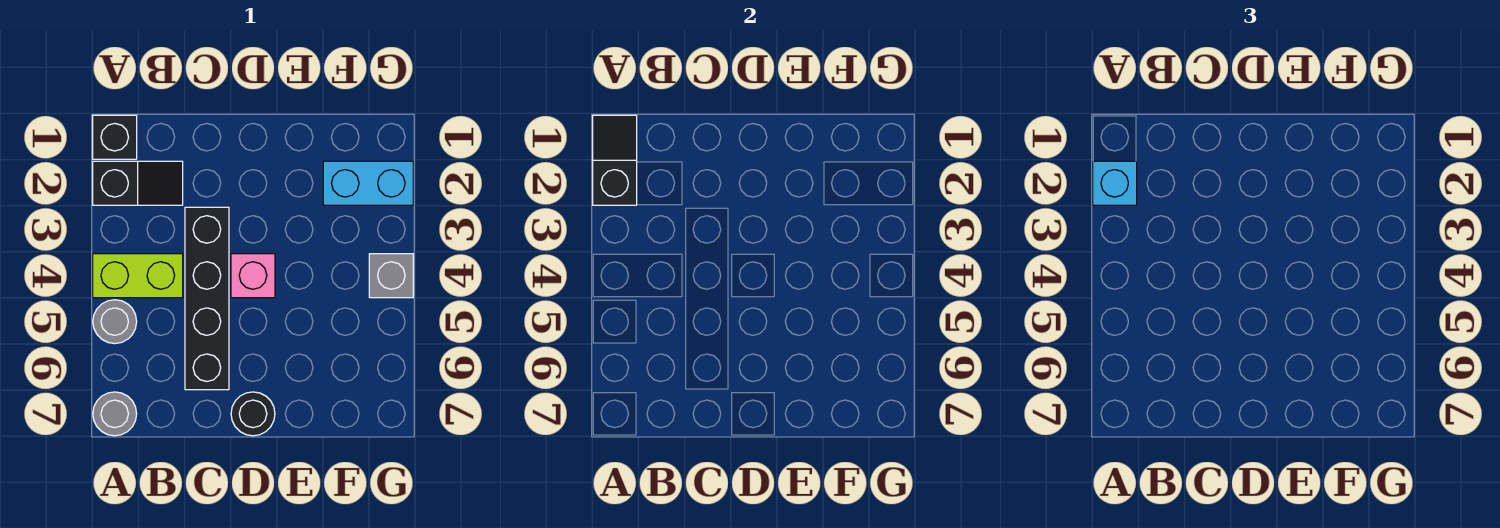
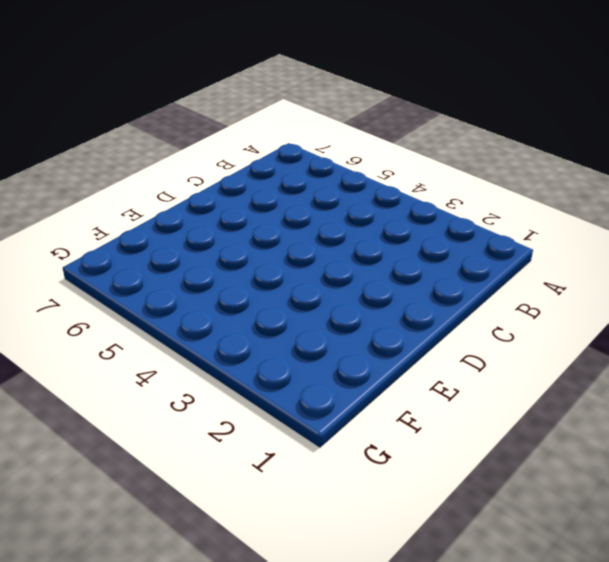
none -> black 1x1 brick [93,115,137,159]
none -> black 1x2 slope [93,161,183,205]
none -> lime 1x2 brick [93,254,183,298]

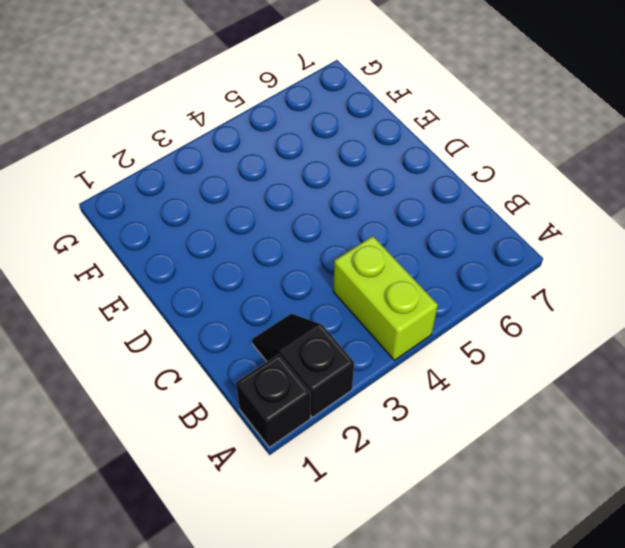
none -> grey 1x1 round brick [93,300,137,344]
none -> grey 1x1 round brick [93,392,137,436]
none -> black 1x4 brick [185,207,229,390]

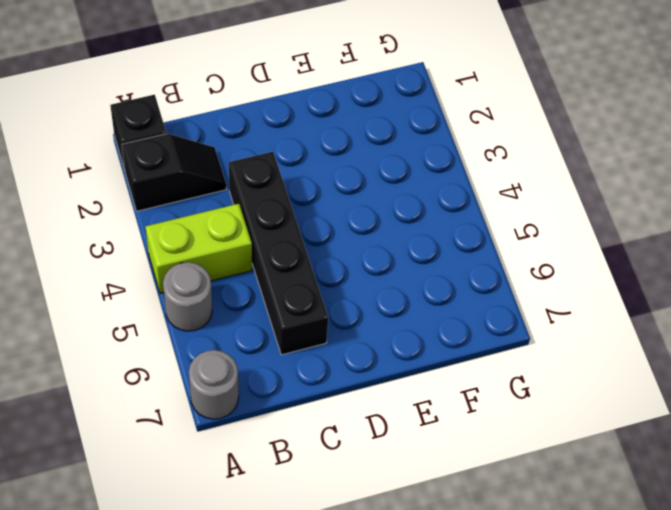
none -> pink 1x1 brick [231,254,275,298]
none -> black 1x1 round brick [231,392,275,436]
none -> cyan 1x2 brick [323,161,413,205]

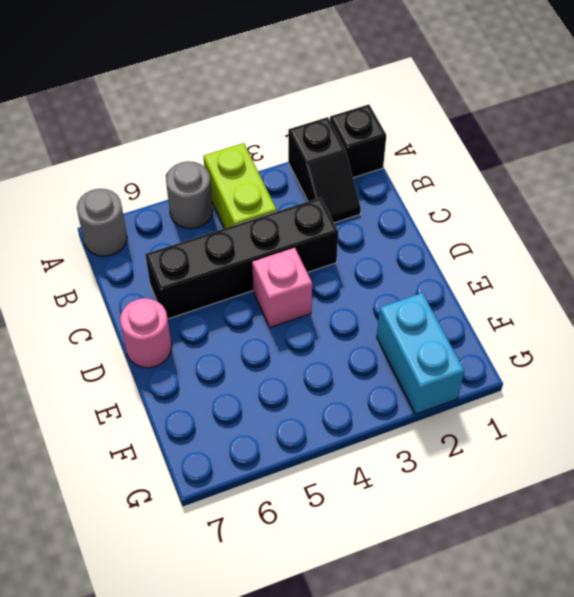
pink 1x1 round brick [120,298,172,368] -> black 1x1 round brick [231,392,275,436]
none -> grey 1x1 brick [369,254,413,298]
none -> black 1x2 slope [593,115,637,205]
none -> cyan 1x1 brick [1093,161,1137,205]

